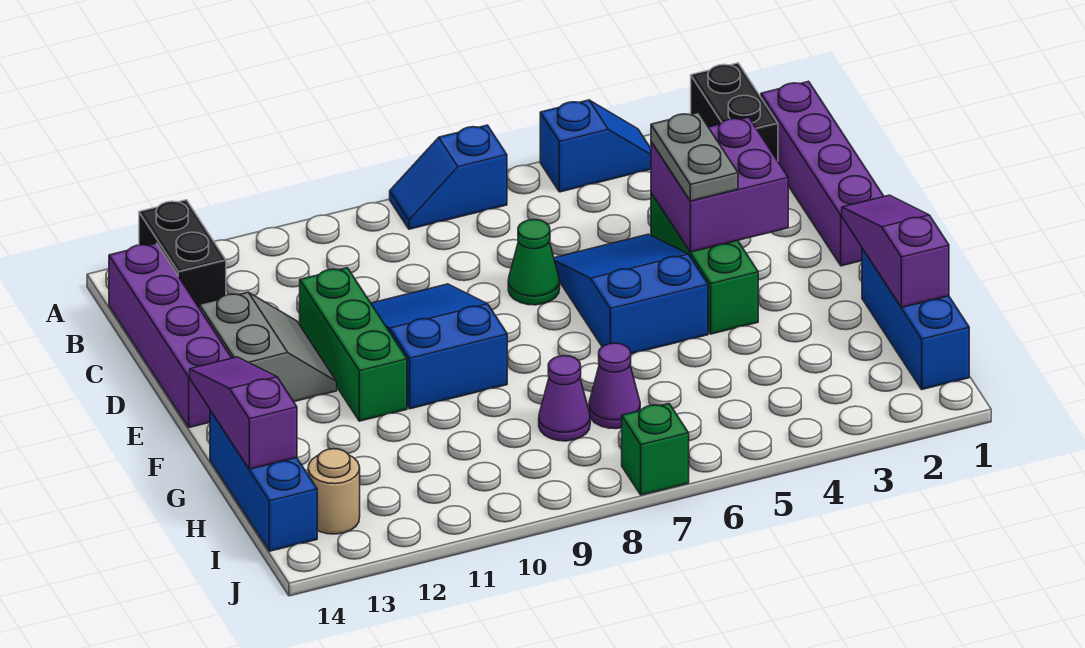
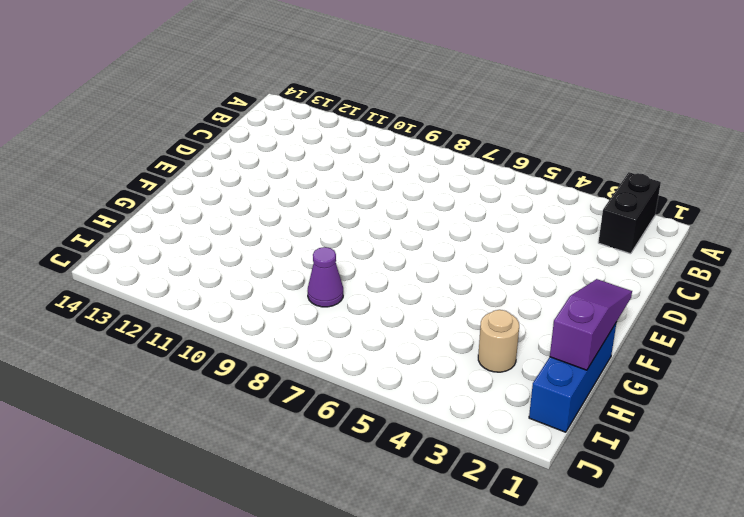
tan 1x1 round brick [478,310,519,372] -> tan 1x1 round brick moved to [308,449,360,534]
none -> blue 1x2 slope [540,100,651,192]
none -> blue 1x2 slope [390,125,507,229]
none -> black 1x2 brick [139,200,226,307]

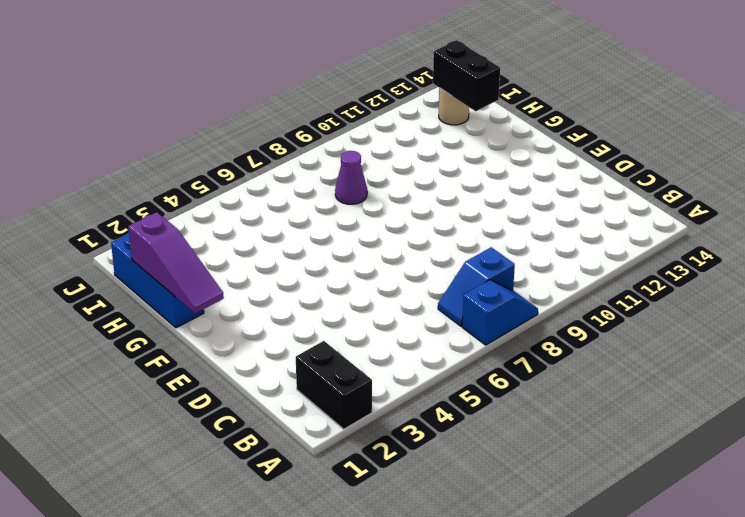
blue 1x2 slope [438,247,515,326] -> blue 1x2 slope moved to [540,100,651,192]
black 1x2 brick [433,40,500,111] -> black 1x2 brick moved to [139,200,226,307]
none -> purple 1x4 brick [761,81,884,266]
none -> purple 1x4 brick [109,243,231,428]
none -> green 1x3 brick [651,193,758,334]

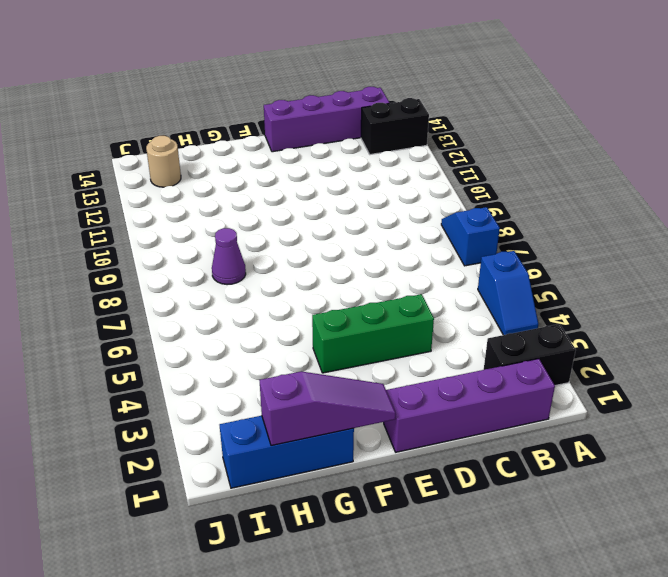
none -> blue 2x3 slope [554,234,708,354]
none -> green 1x1 cone [508,220,560,305]
none -> blue 2x3 slope [371,284,507,409]

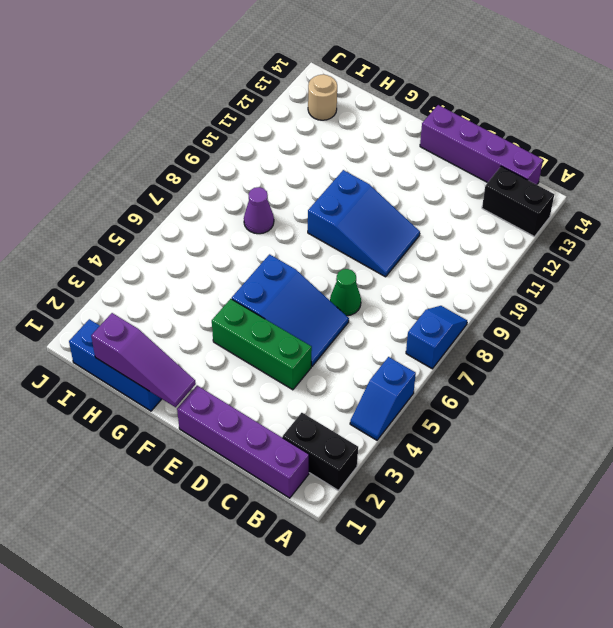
none -> green 1x3 brick [300,268,407,421]
none -> grey 2x2 slope [199,292,337,402]
none -> blue 1x3 brick [210,410,317,551]

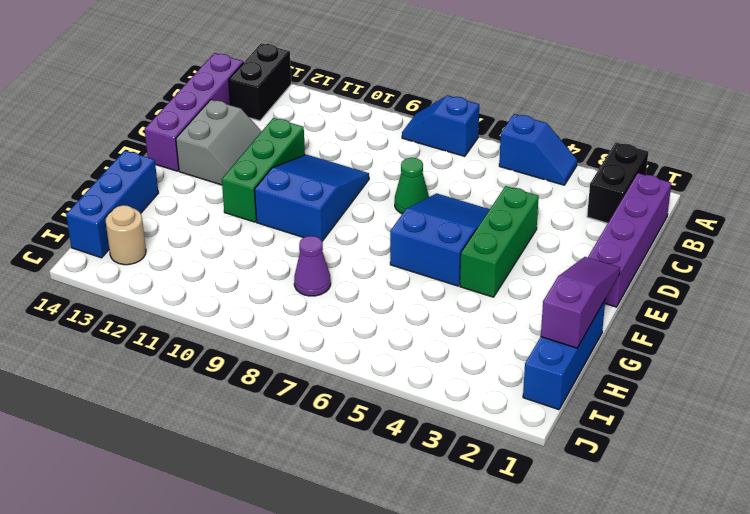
none -> purple 1x1 cone [589,343,640,429]
none -> green 1x1 brick [622,404,689,495]
none -> purple 2x2 brick [651,117,788,252]

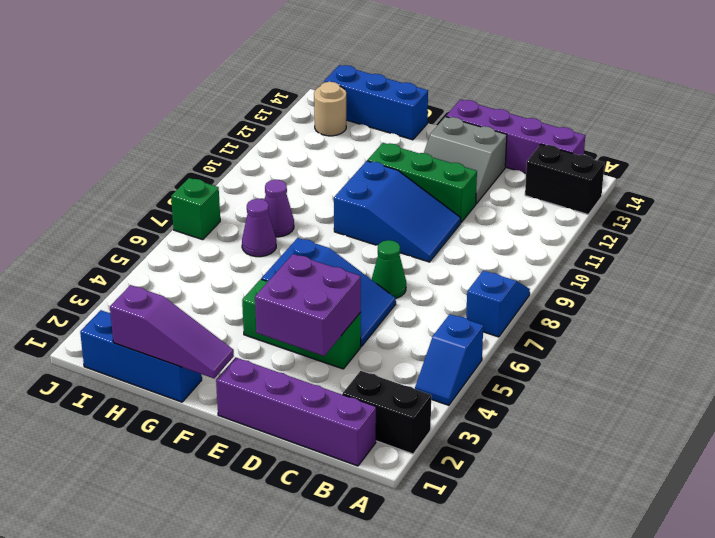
none -> purple 1x3 slope [190,357,297,469]
none -> grey 1x2 plate [651,113,738,201]

